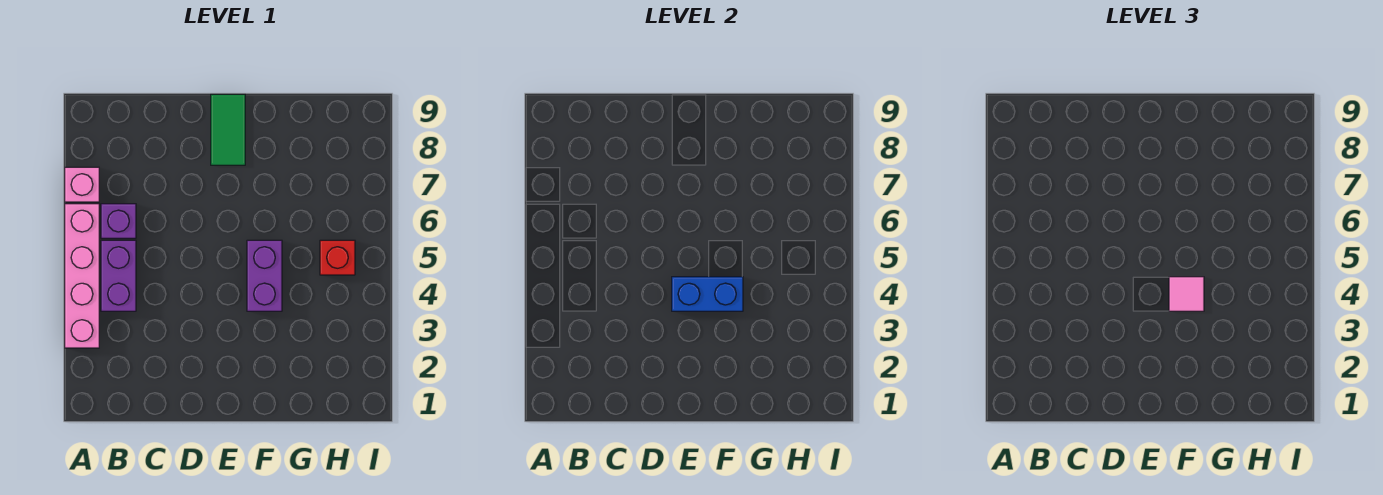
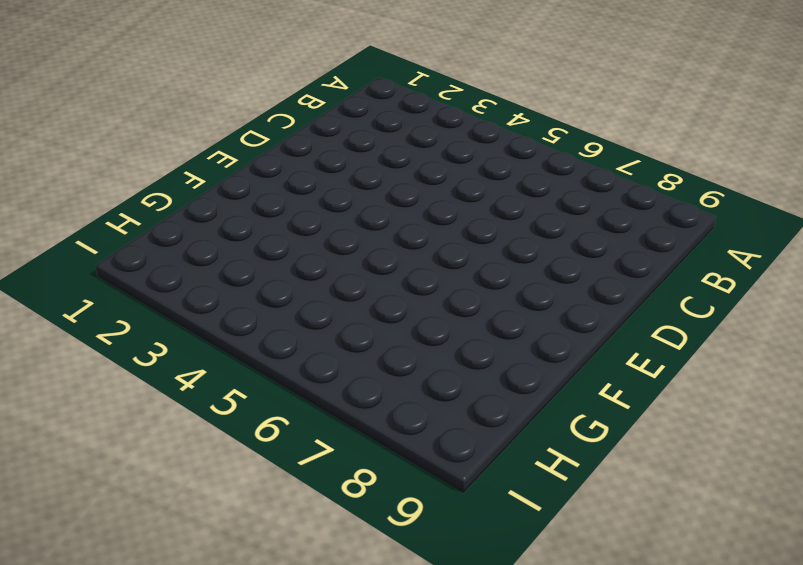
none -> pink 1x4 brick [65,204,99,348]
none -> pink 1x1 brick [65,167,99,202]

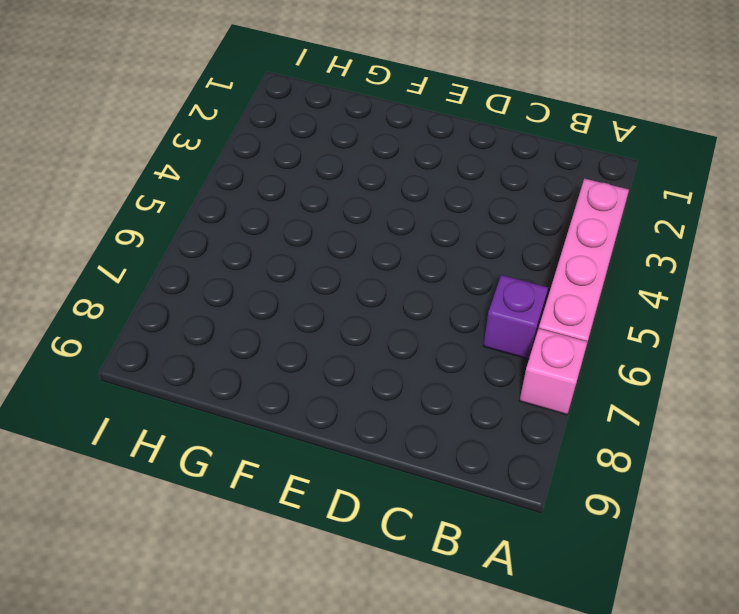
none -> purple 1x2 brick [101,240,136,311]
none -> green 1x2 tile [211,94,245,165]

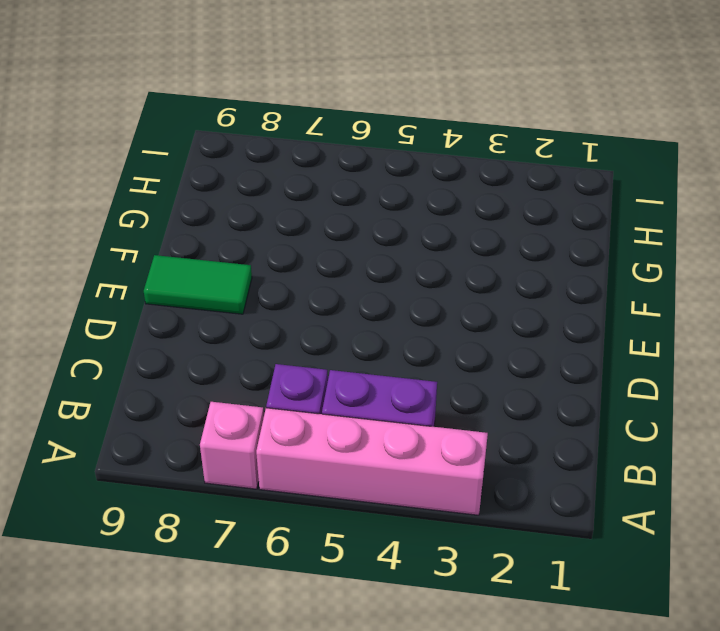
none -> purple 1x2 brick [247,240,282,311]
none -> red 1x1 brick [320,240,355,275]

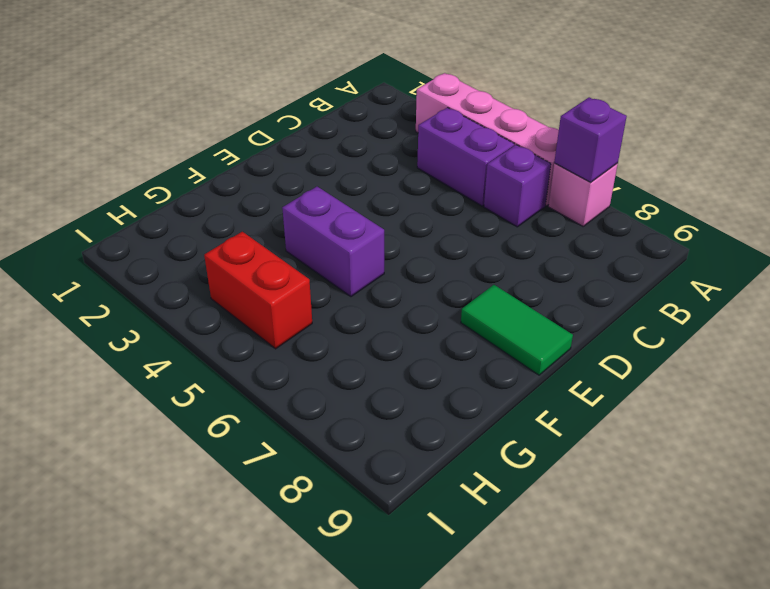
purple 1x1 brick [554,97,627,182] -> none
red 1x2 brick [204,232,312,349] -> red 1x1 brick [320,240,355,275]
none -> blue 1x2 brick [672,277,743,311]
none -> pink 1x1 tile [1169,277,1204,311]

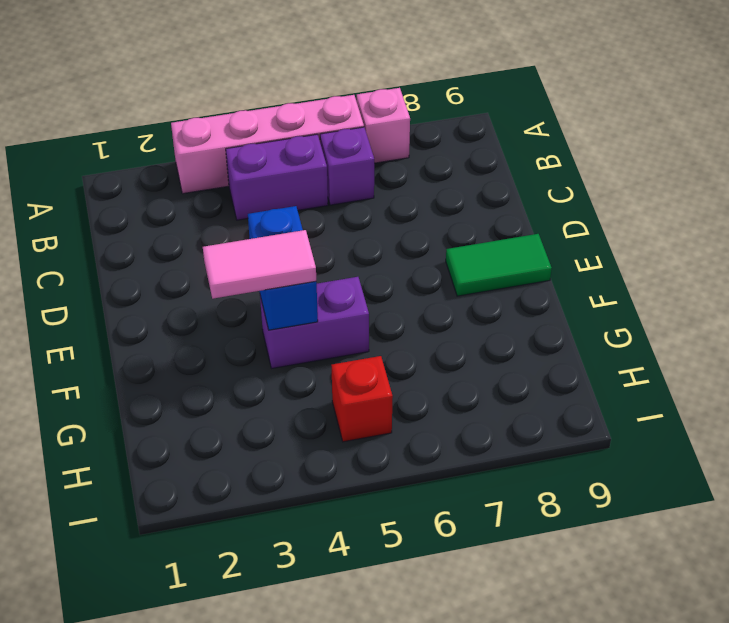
pink 1x2 tile [203,230,316,299] -> pink 1x1 tile [1169,277,1204,311]

